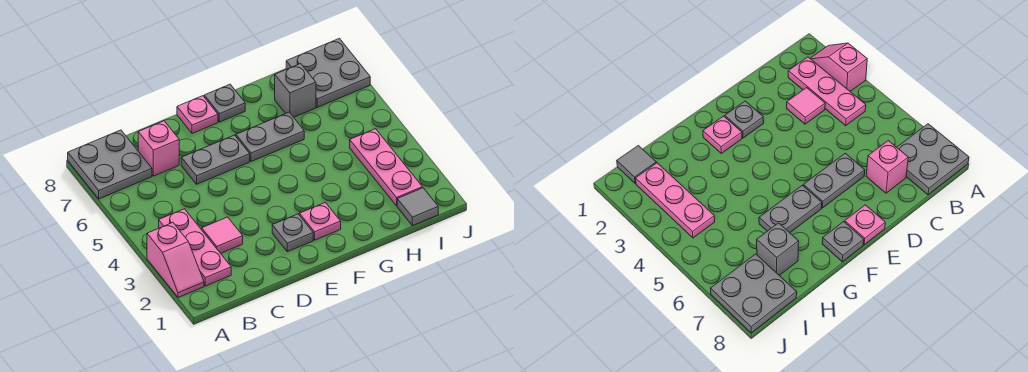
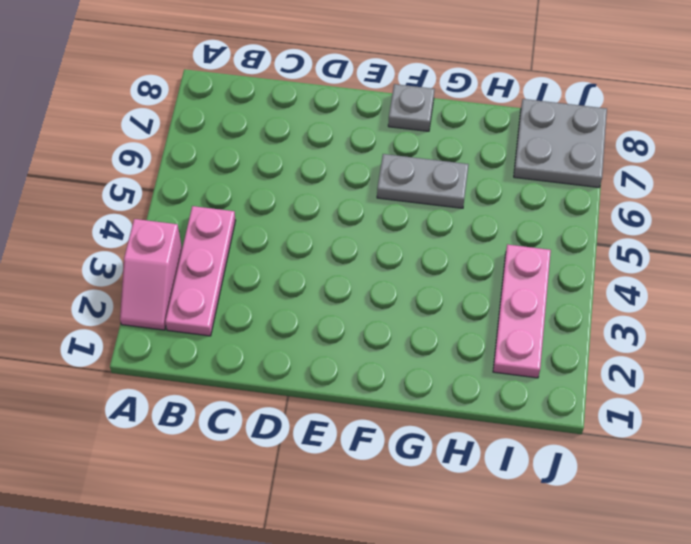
none -> grey 2x2 plate [68,130,152,199]
none -> pink 1x1 tile [202,217,243,253]
none -> pink 1x1 brick [138,121,179,176]

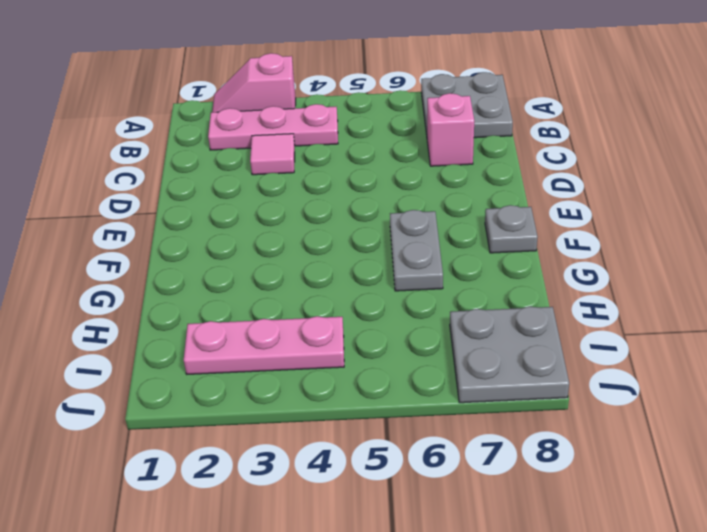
none -> grey 1x2 plate [181,135,250,184]
none -> grey 1x1 plate [272,214,313,252]
none -> pink 1x1 plate [177,96,218,134]

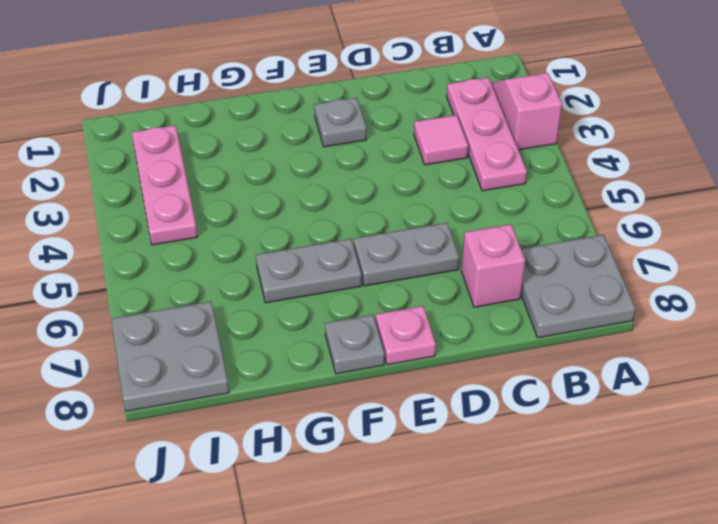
none -> pink 1x1 plate [299,202,341,240]
none -> grey 1x1 brick [275,64,316,117]
none -> grey 1x1 tile [397,188,438,226]

